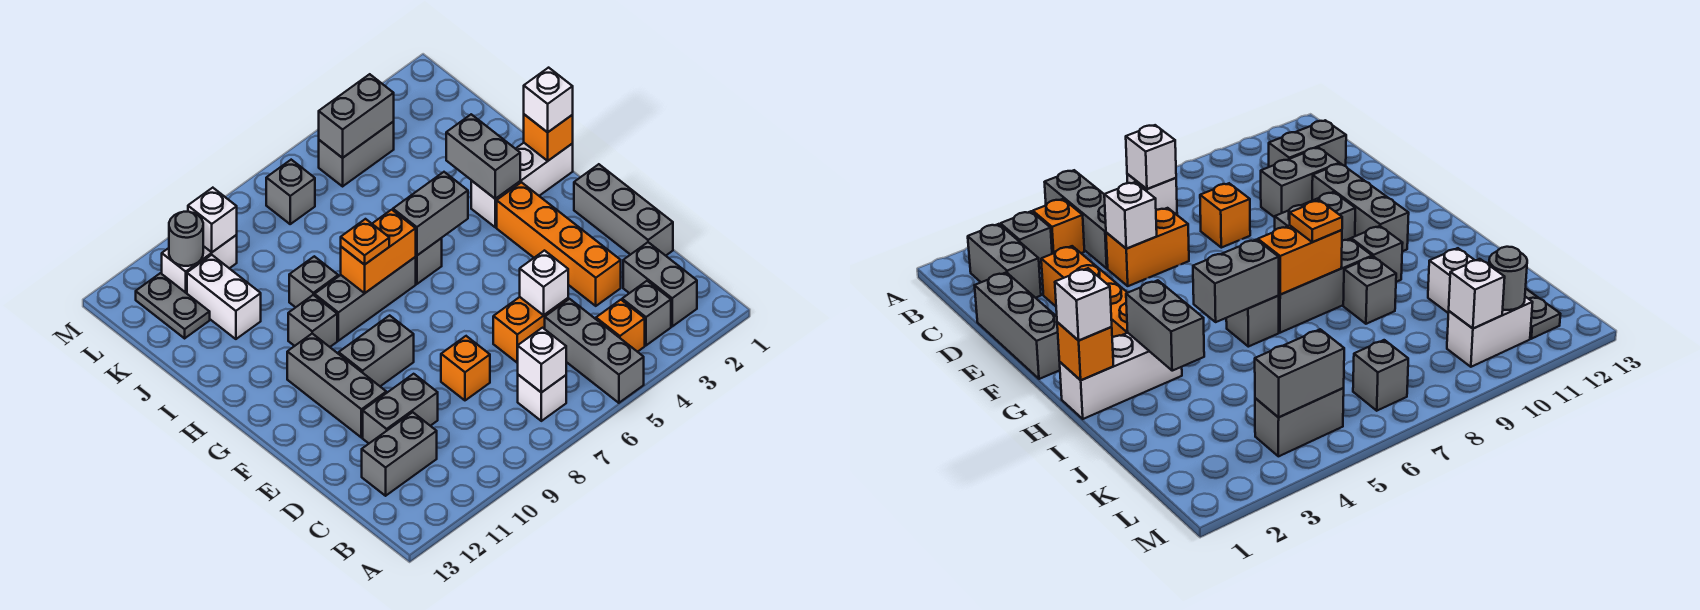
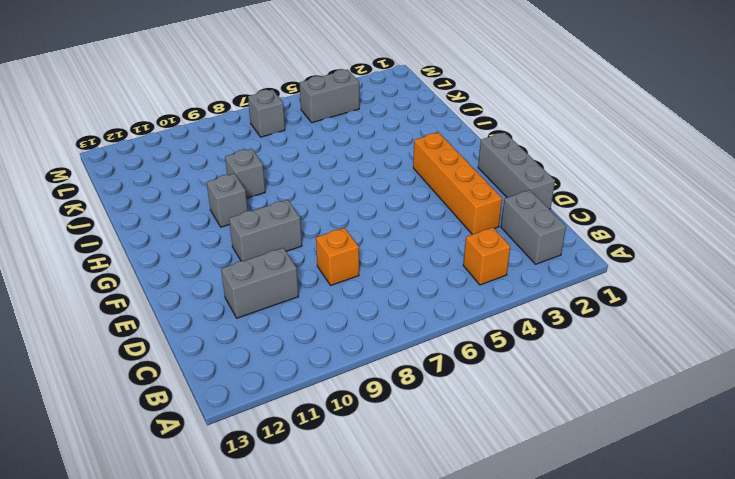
none -> grey 1x3 brick [545,299,644,403]
none -> grey 1x1 brick [622,281,671,345]
none -> white 1x1 brick [518,375,566,421]
none -> grey 1x2 brick [362,412,437,496]

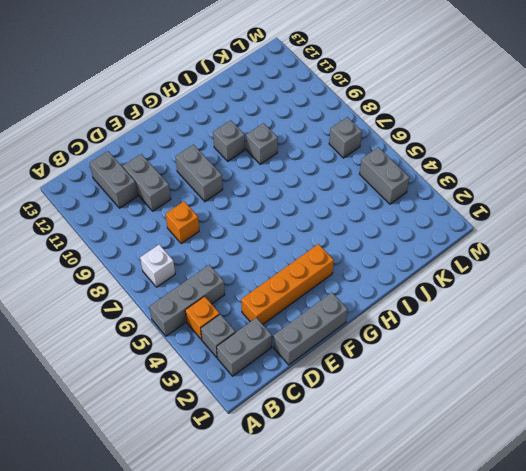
none -> orange 1x2 brick [493,297,568,363]
none -> grey 1x3 brick [287,334,386,438]
none -> white 1x3 brick [471,143,573,227]
none -> grey 1x1 brick [416,238,442,284]

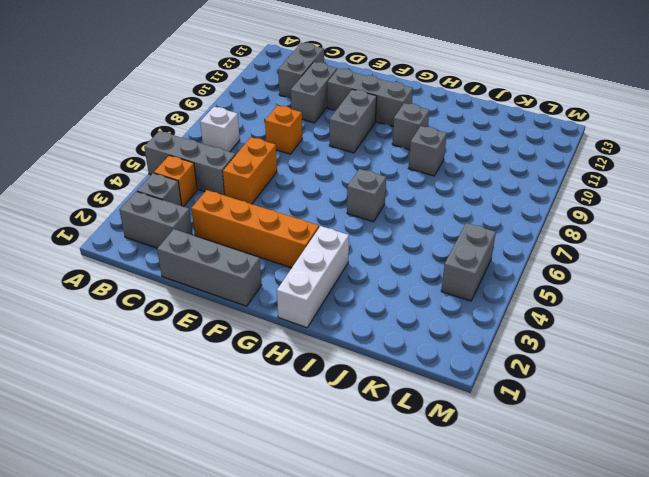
none -> grey 1x3 brick [315,257,416,341]
none -> white 1x2 brick [187,255,261,339]
none -> grey 1x2 plate [136,273,210,338]
none -> grey 1x1 brick [266,160,315,224]

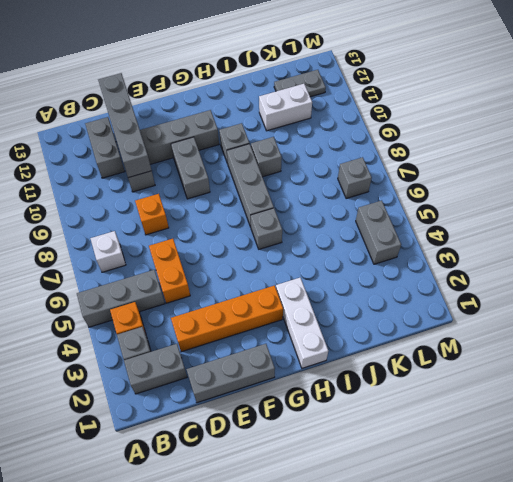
grey 1x4 brick [98,73,152,178] -> none
none -> white 1x2 brick [162,235,237,293]
none -> white 1x1 brick [518,328,566,393]
none -> white 1x1 brick [520,251,568,315]
none -> orange 1x1 brick [524,114,573,161]

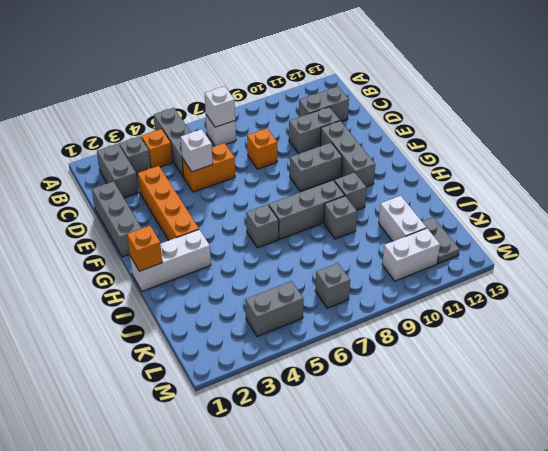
none -> grey 1x2 brick [446,114,520,199]
none -> grey 1x2 brick [393,172,468,255]
none -> orange 1x2 brick [341,210,416,293]
none -> grey 1x2 brick [319,74,394,158]

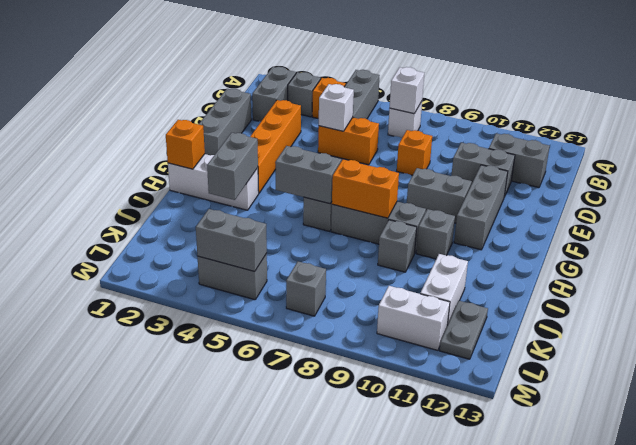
none -> white 1x1 brick [188,188,237,252]
none -> grey 1x1 round brick [169,212,203,266]
none -> white 1x1 brick [524,68,573,132]
none -> orange 1x1 plate [341,219,389,265]

